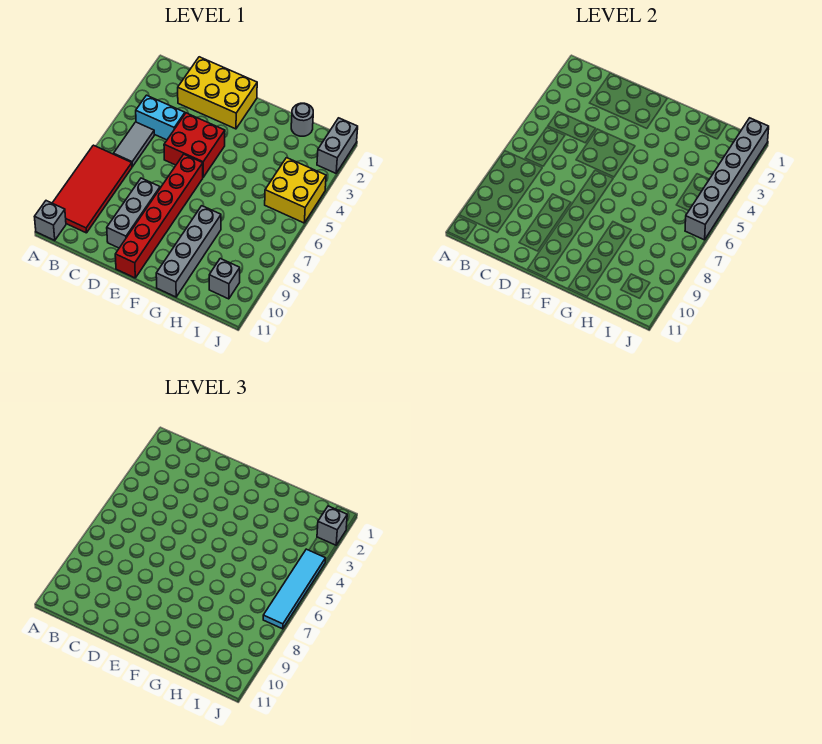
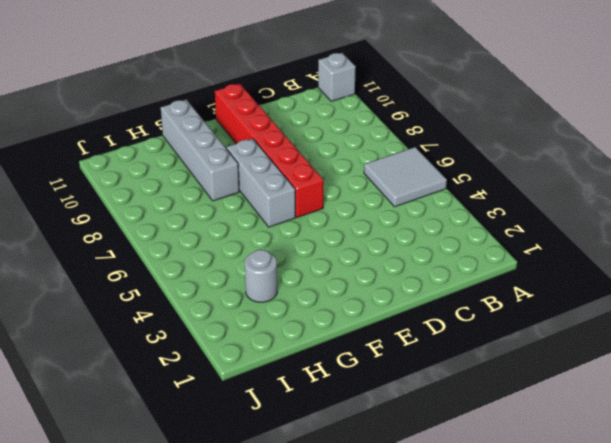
grey 2x2 tile [364,147,447,207] -> grey 1x2 tile [113,122,154,167]
grey 1x3 brick [227,139,295,227] -> grey 1x3 brick moved to [107,178,160,248]
grey 1x1 round brick [245,250,277,302] -> grey 1x1 round brick moved to [291,103,313,136]
none -> red 2x4 tile [53,145,132,233]
none -> cyan 1x2 brick [136,95,185,140]
none -> yellow 2x3 brick [178,57,257,129]

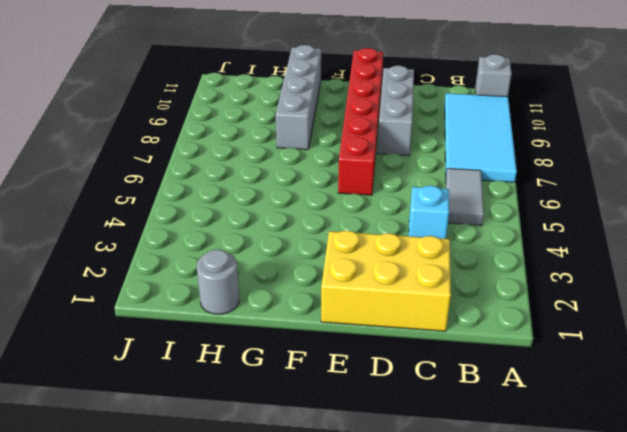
cyan 2x4 tile [445,93,517,182] -> red 2x4 tile [53,145,132,233]
cyan 1x1 brick [409,186,449,239] -> cyan 1x2 brick [136,95,185,140]
none -> red 2x2 brick [164,113,225,177]
none -> yellow 2x2 brick [265,158,326,223]
none -> grey 1x1 brick [209,258,240,299]

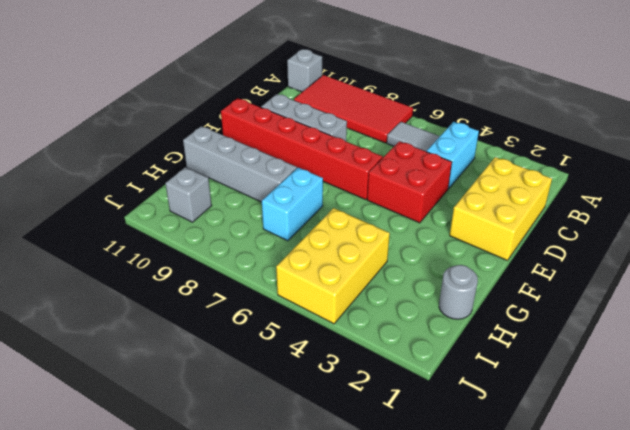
cyan 1x2 brick [262,167,323,241] -> none
yellow 2x3 brick [276,208,390,324] -> yellow 2x2 brick [265,158,326,223]
none -> grey 1x2 brick [317,118,358,173]
none -> grey 1x6 brick [685,118,769,240]
none -> grey 1x1 brick [317,506,347,545]

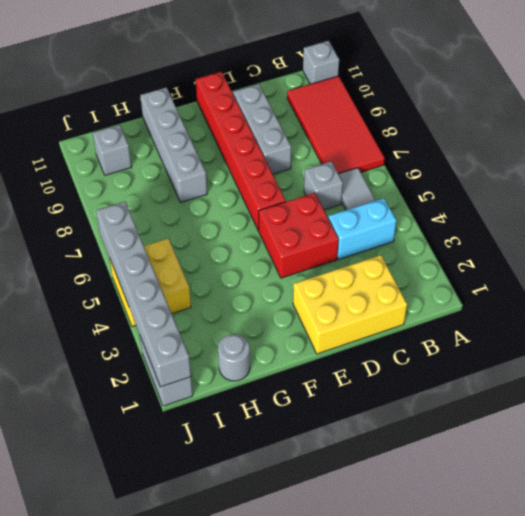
grey 1x1 brick [304,161,343,210] -> grey 1x1 brick moved to [317,506,347,545]
none -> cyan 1x4 tile [263,549,325,629]

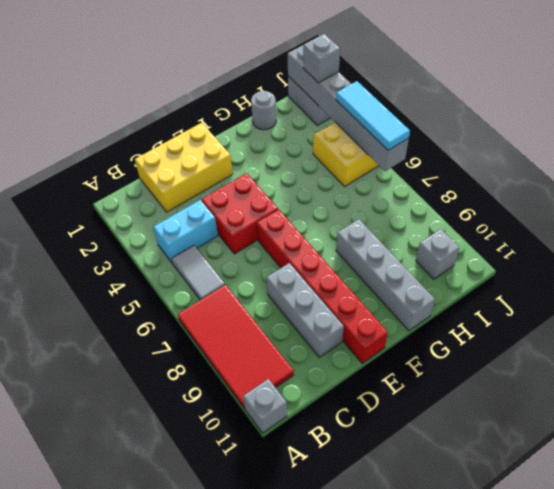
cyan 1x3 tile [336,81,410,150] -> cyan 1x4 tile [263,549,325,629]

